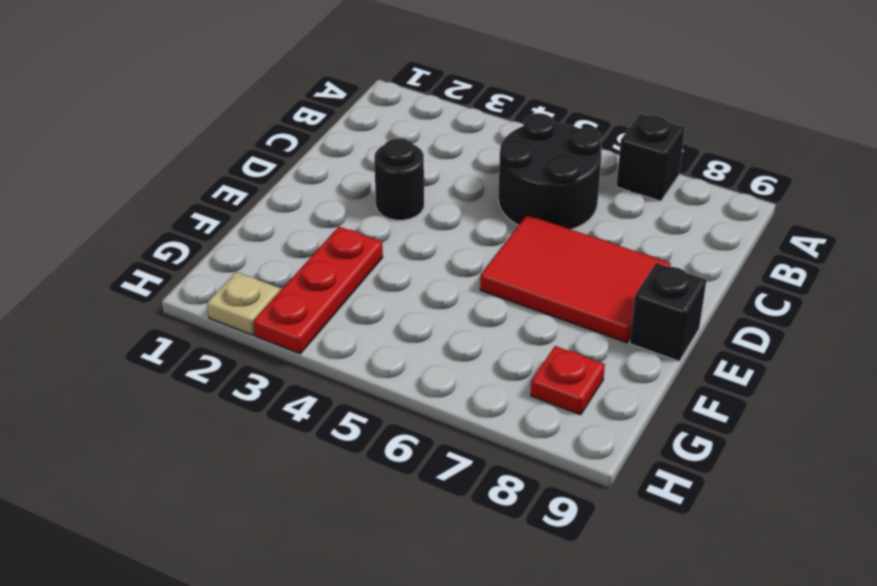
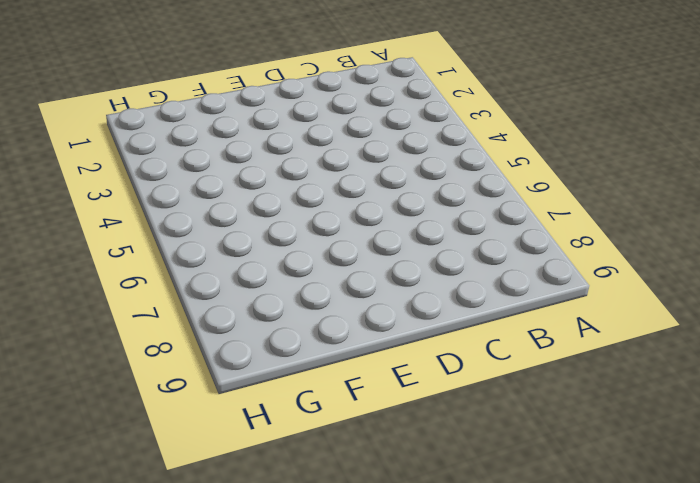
none -> black 1x1 brick [617,114,685,201]
none -> black 2x2 round brick [498,113,602,229]

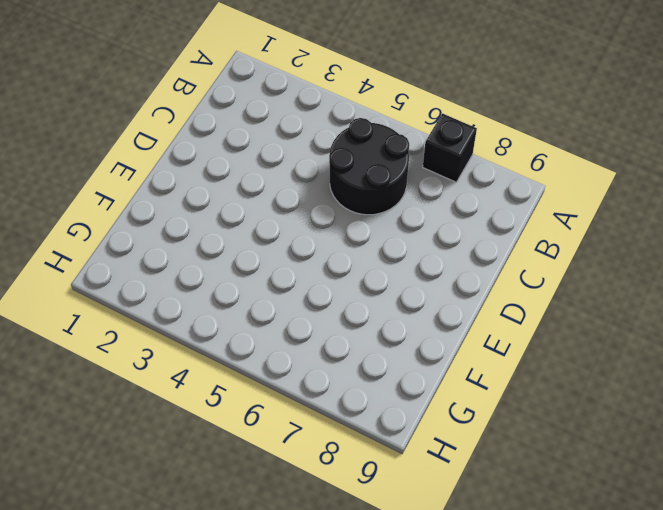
none -> black 1x1 round brick [374,139,424,220]
none -> red 2x3 tile [480,215,671,343]

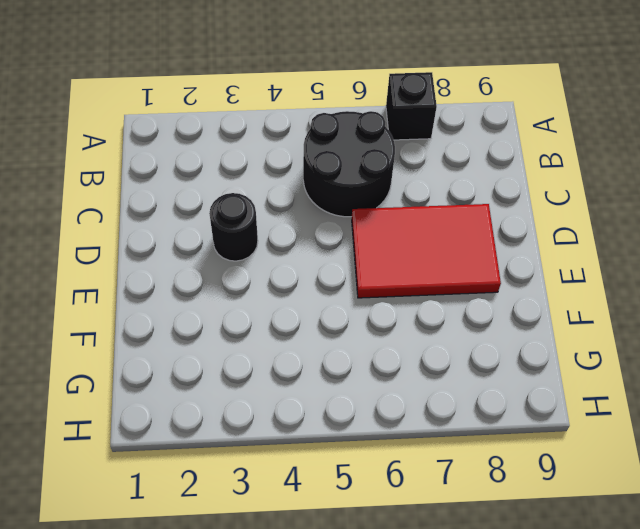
none -> black 1x1 brick [630,263,706,361]
none -> red 1x3 plate [254,227,383,354]

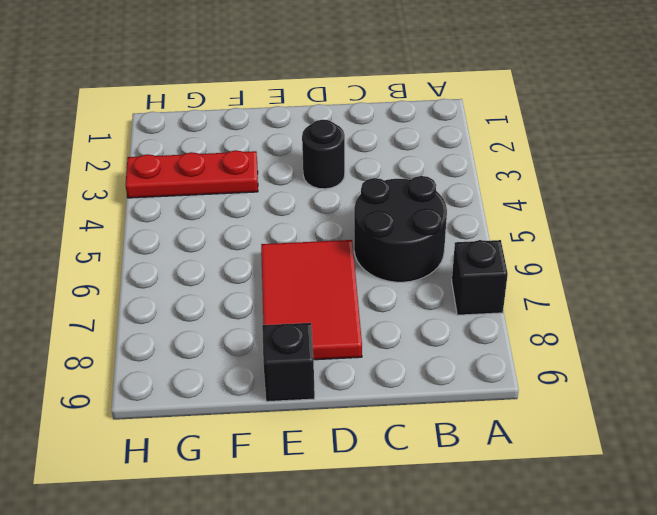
none -> red 1x1 plate [531,346,605,415]
none -> tan 1x1 plate [207,272,280,335]

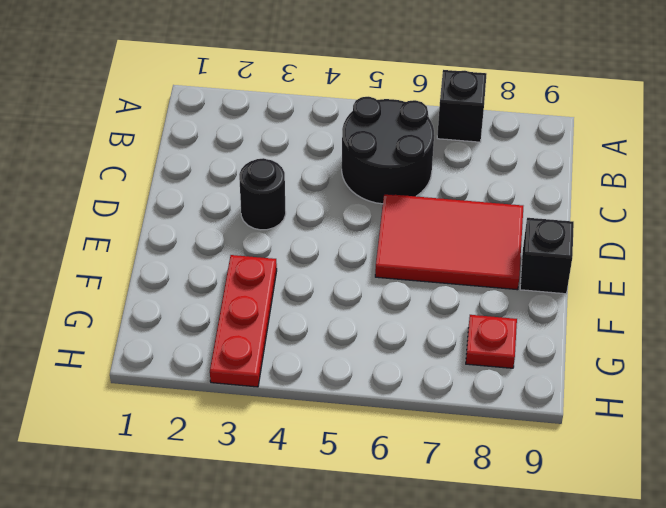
none -> tan 1x1 plate [207,272,280,335]

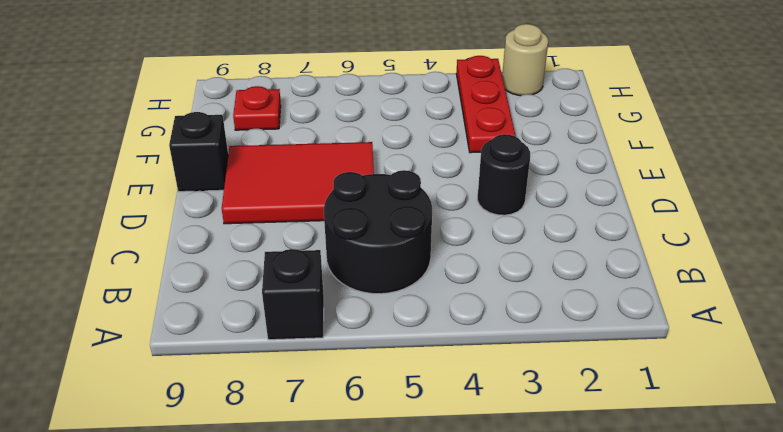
tan 1x1 round brick [502,24,548,96] -> tan 1x1 plate [207,272,280,335]

